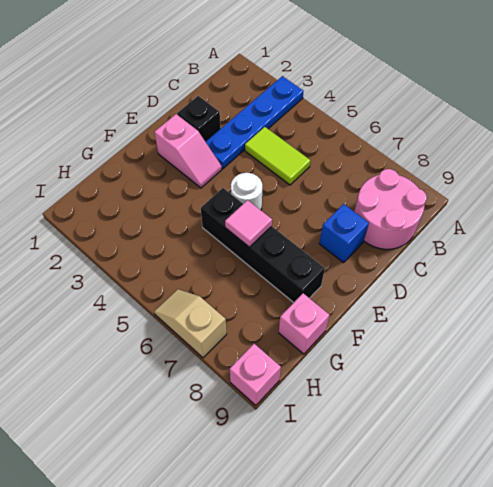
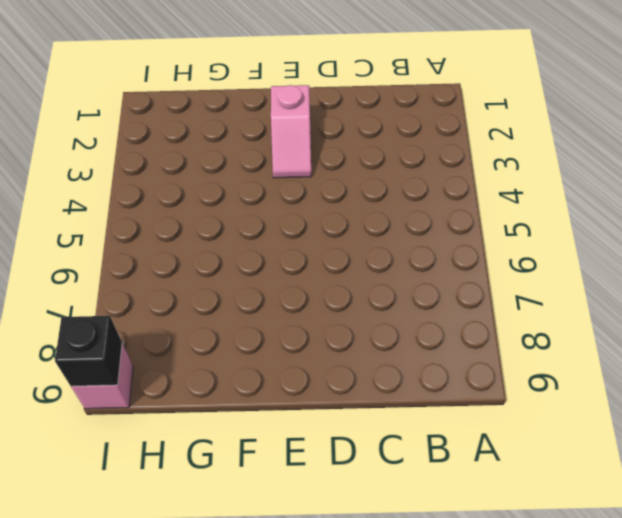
black 1x1 brick [55,316,122,386] -> black 1x1 brick moved to [177,96,221,142]
none -> blue 1x4 plate [206,76,304,169]
none -> pink 2x2 round brick [354,169,427,249]
none -> lime 1x2 tile [245,127,310,185]

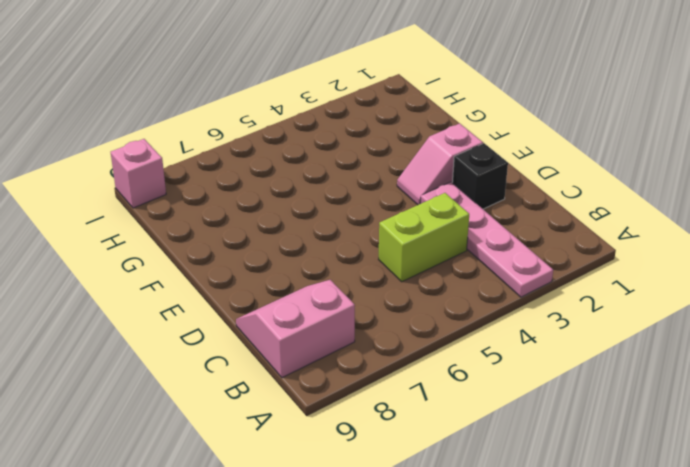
pink 1x4 plate [420,182,553,297] -> blue 1x4 plate [206,76,304,169]
pink 2x2 slope [236,280,355,378] -> pink 2x2 round brick [354,169,427,249]
lime 1x2 brick [379,193,469,282] -> lime 1x2 tile [245,127,310,185]
none -> blue 1x1 brick [319,204,369,263]
none -> white 1x1 round brick [231,173,262,210]
none -> black 1x4 brick [201,188,325,303]

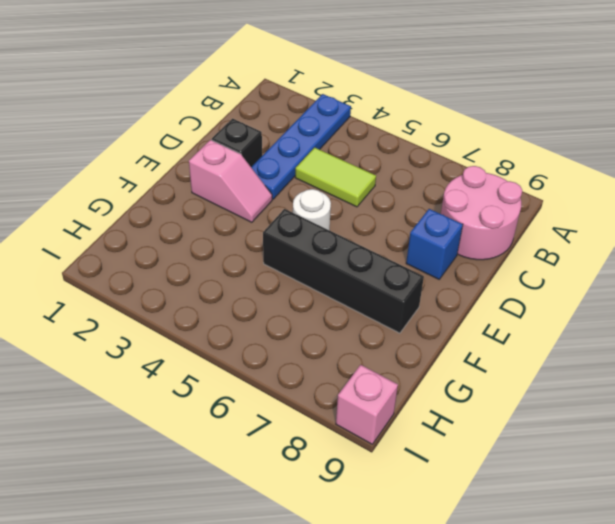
none -> pink 1x1 brick [279,293,330,354]
none -> tan 1x2 slope [154,289,227,358]
none -> pink 1x1 tile [225,200,272,247]

